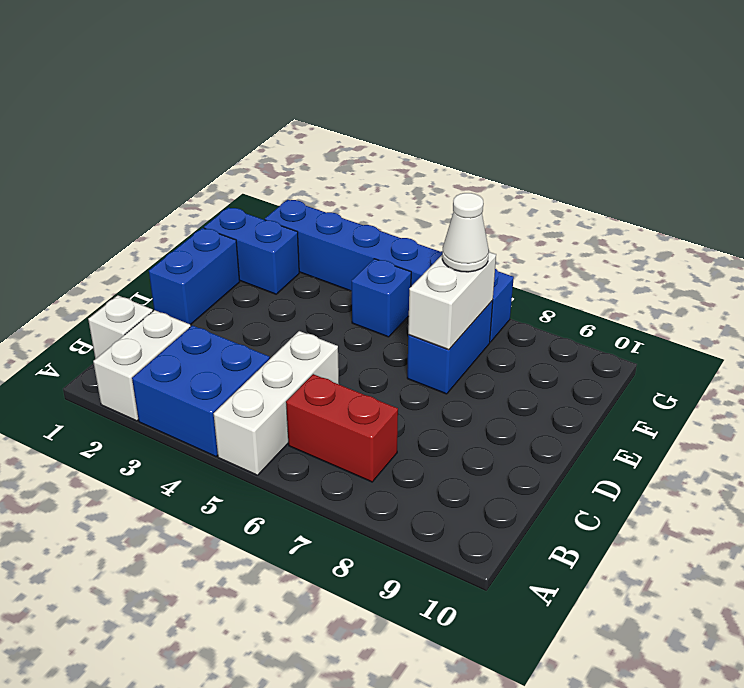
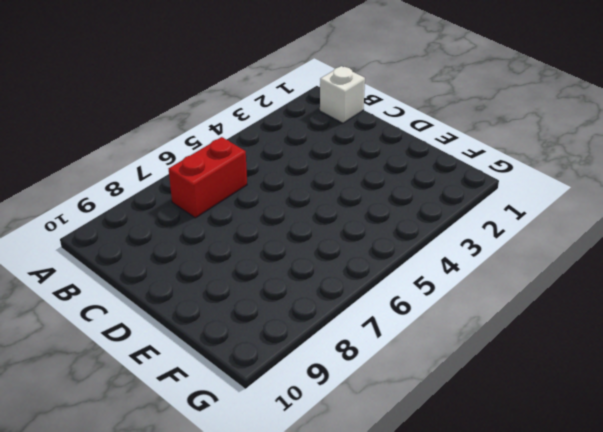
none -> white 1x2 brick [93,310,191,421]
none -> blue 2x2 brick [132,325,270,457]
none -> white 1x3 brick [214,331,339,475]

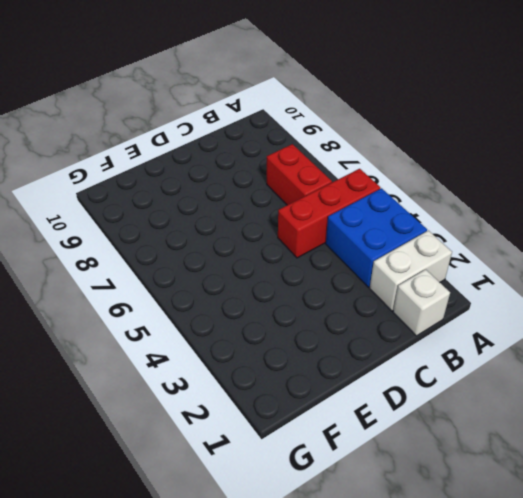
red 1x3 brick [278,169,380,258] -> white 1x3 brick [214,331,339,475]
none -> blue 1x2 brick [149,228,240,325]
none -> blue 1x2 brick [407,301,493,394]
none -> blue 1x2 brick [204,207,299,294]

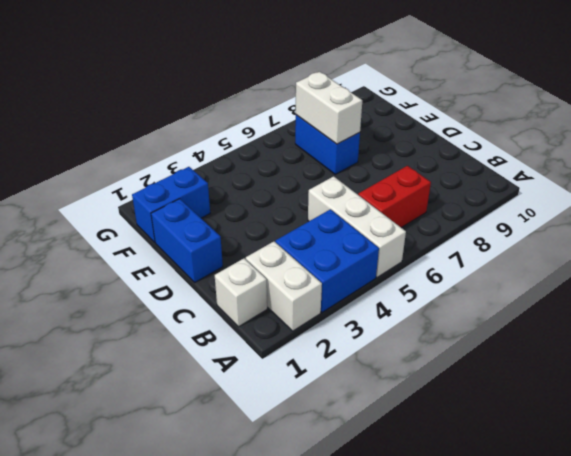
none -> blue 1x1 brick [352,259,411,337]
none -> blue 1x6 brick [265,199,514,342]
none -> white 1x1 cone [442,193,489,272]

